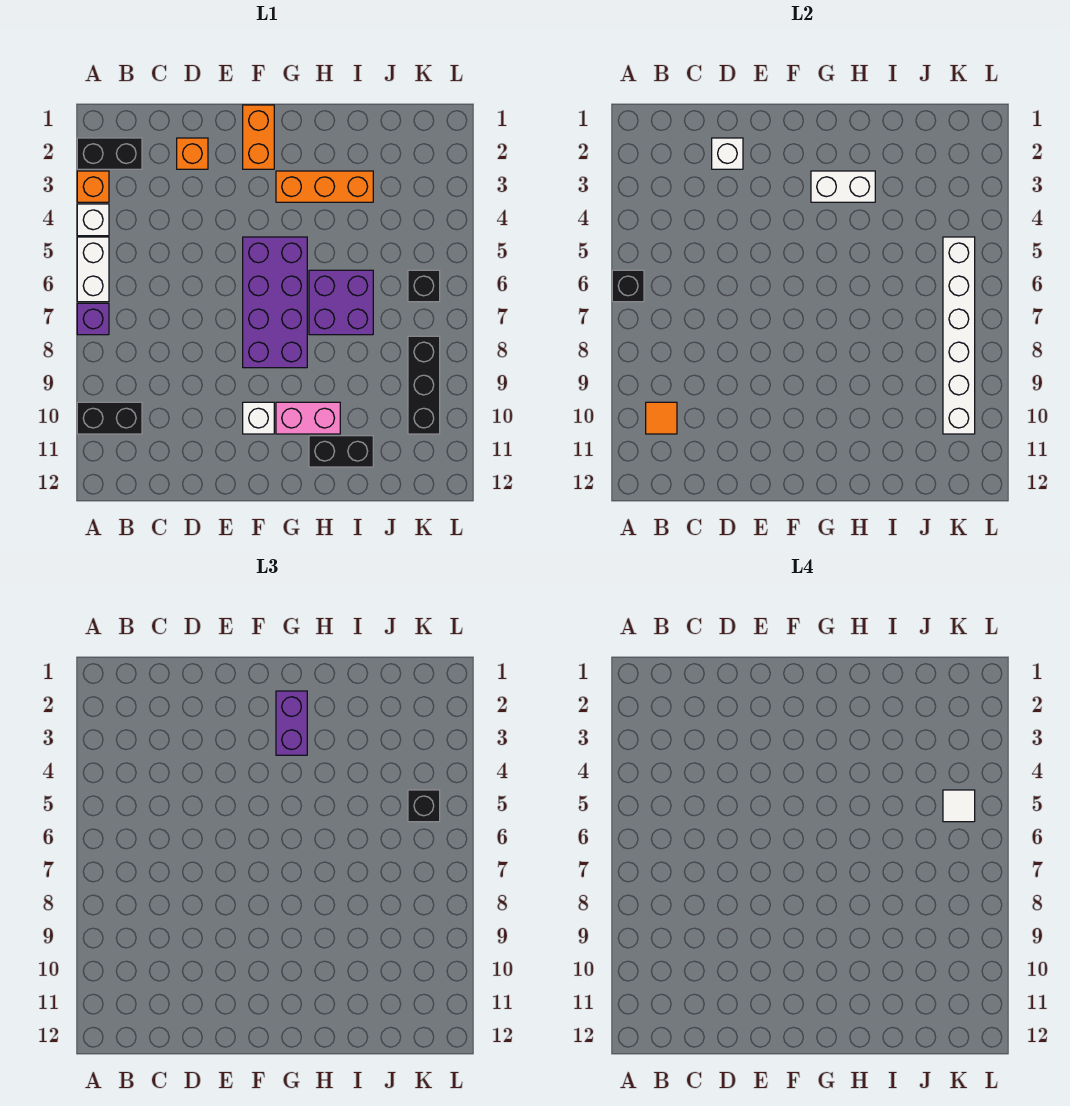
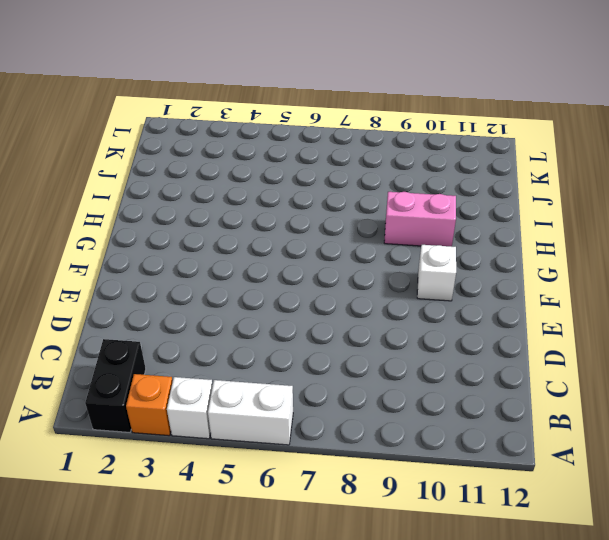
pink 1x2 brick [384,192,456,247] -> pink 1x2 brick turned to [276,402,340,434]
none -> purple 1x1 brick [77,303,109,335]
none -> black 1x2 brick [77,402,142,434]
none -> orange 1x1 brick [177,138,208,169]

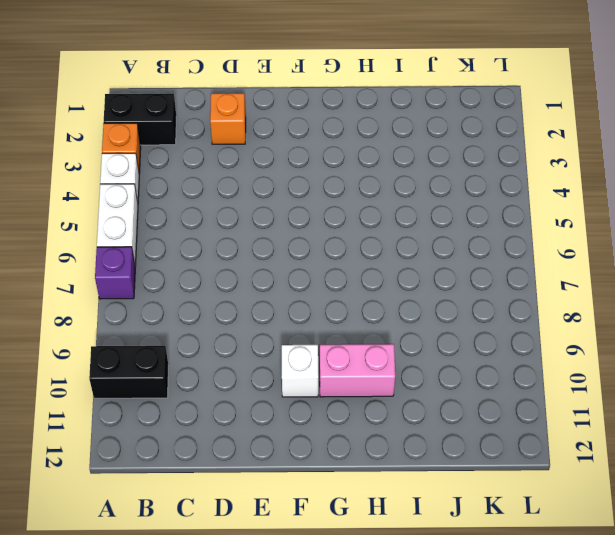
none -> orange 1x2 brick [243,105,274,169]
none -> purple 2x4 brick [243,237,307,368]
none -> orange 1x3 brick [276,171,373,202]

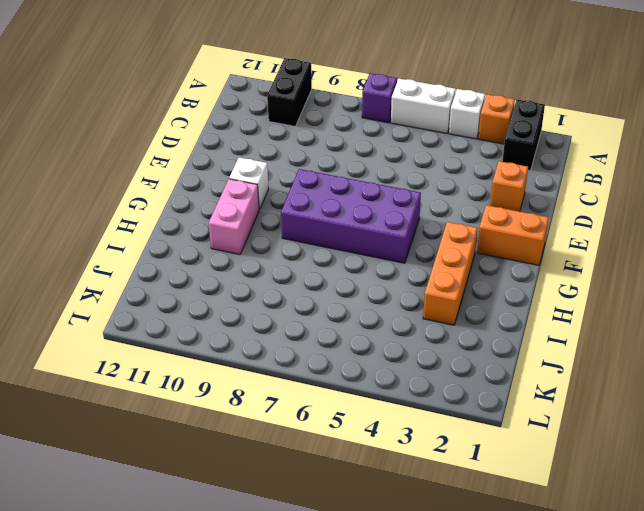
none -> purple 2x2 brick [309,270,373,335]
none -> black 1x2 brick [309,436,373,467]
none -> black 1x1 brick [408,270,440,302]

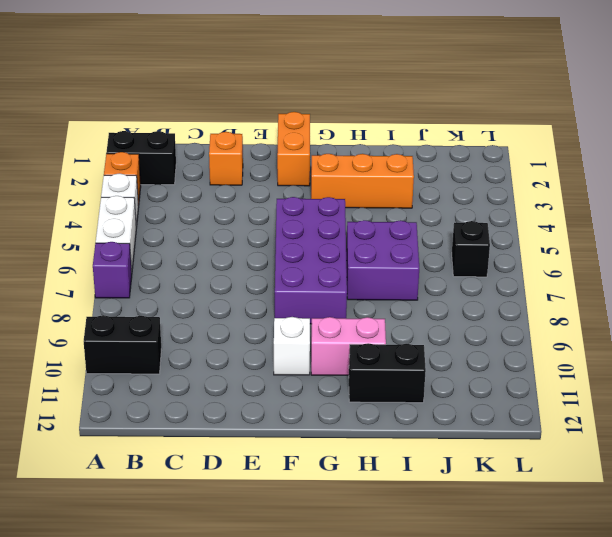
none -> black 1x3 brick [408,336,440,434]
none -> black 1x1 brick [612,270,644,302]
none -> orange 1x1 tile [646,402,677,434]

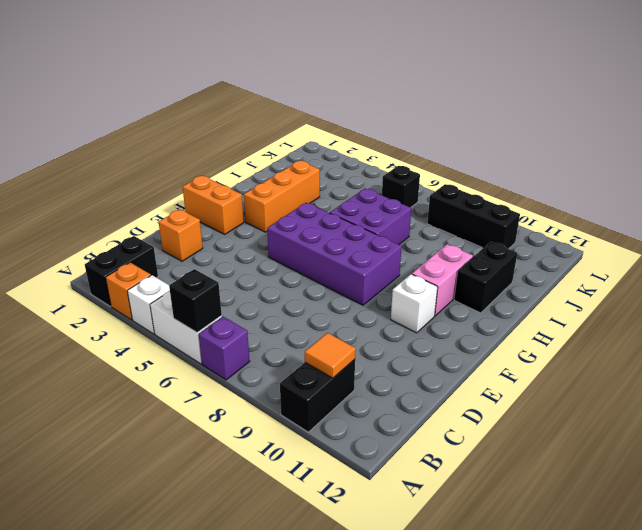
none -> white 1x1 brick [712,138,743,169]
none -> white 1x2 brick [811,171,875,202]
none -> white 1x6 brick [943,237,975,434]

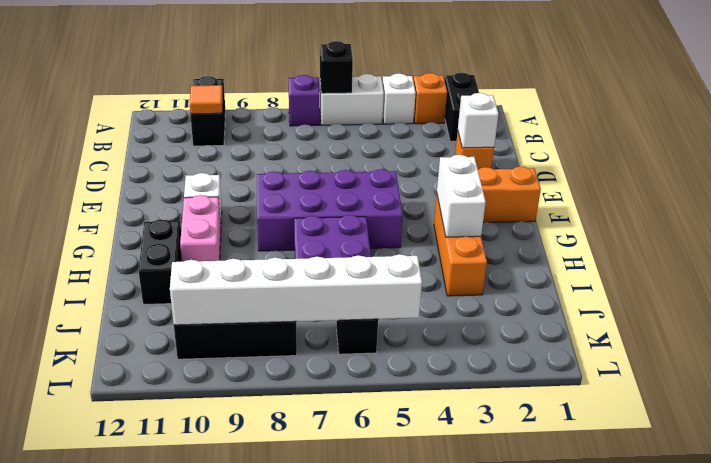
none -> purple 1x2 brick [276,691,307,755]
none -> black 1x1 brick [408,790,440,822]
none -> white 1x1 tile [943,790,975,822]

